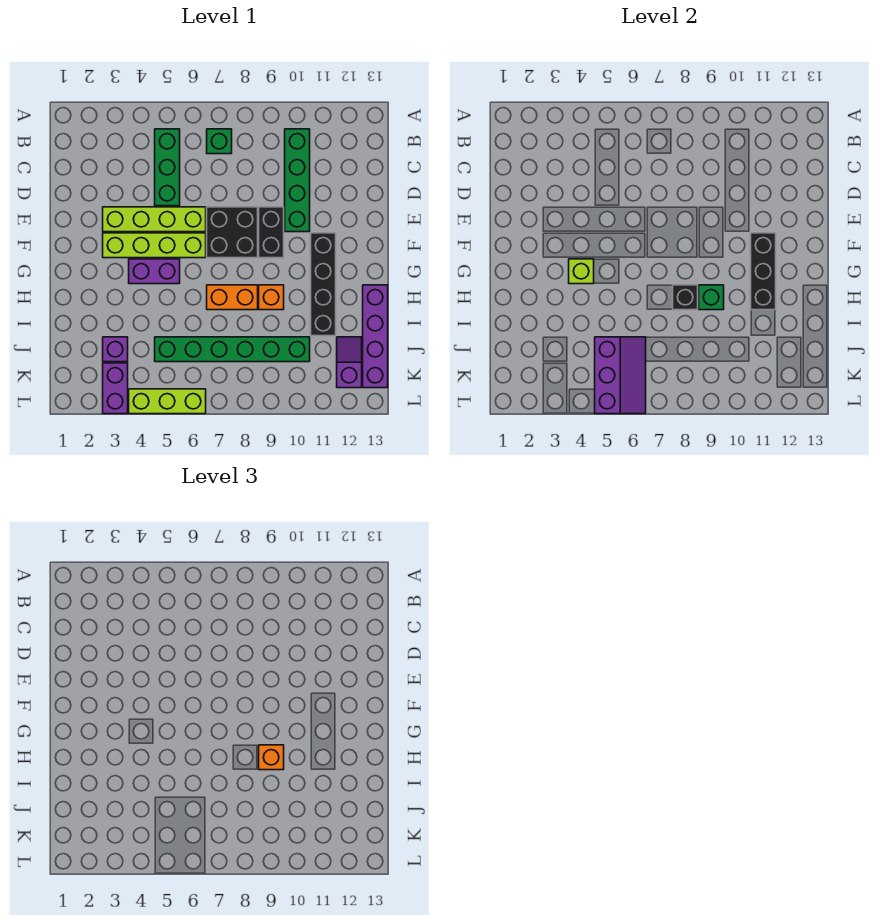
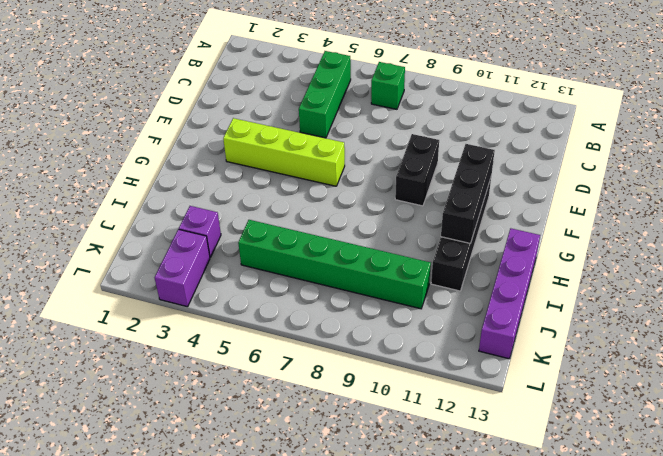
none -> green 1x4 brick [285,129,310,232]
none -> lime 1x4 brick [103,207,206,232]
none -> black 2x2 brick [207,207,258,258]

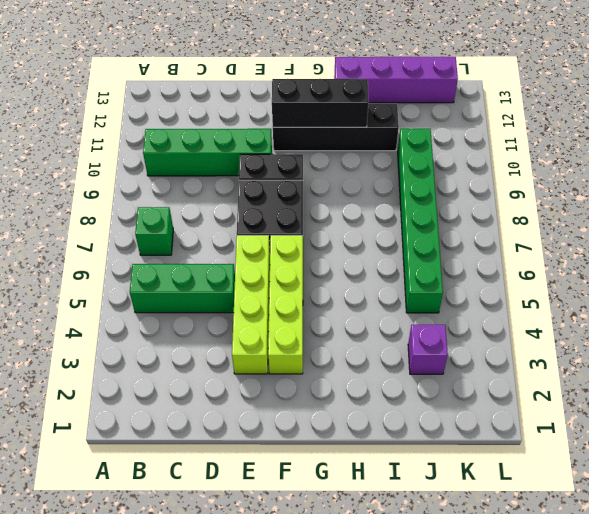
none -> purple 1x2 brick [129,259,180,284]
none -> orange 1x2 brick [207,285,258,310]
none -> orange 1x1 brick [259,285,284,310]

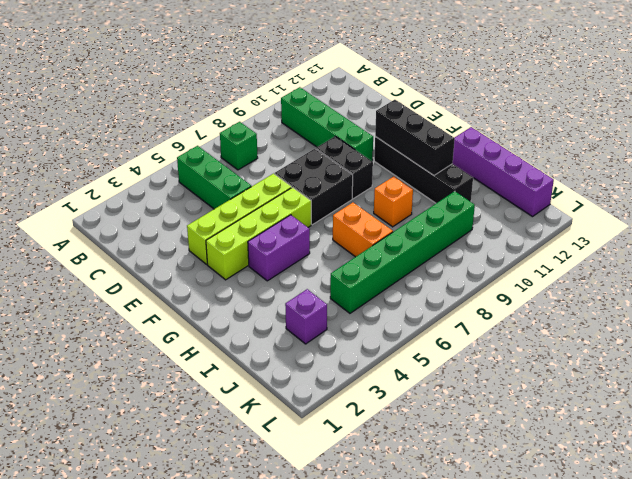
orange 1x2 brick [333,203,393,257] -> orange 1x2 brick turned to [207,285,258,310]
none -> purple 1x2 slope [337,337,362,388]
none -> purple 1x2 brick [103,363,128,414]
none -> lime 1x3 brick [129,389,206,414]

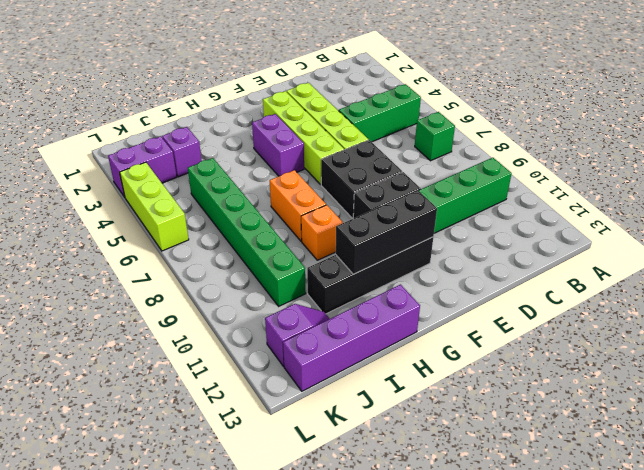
none -> lime 1x1 brick [569,259,594,284]
none -> black 1x1 brick [673,285,698,310]
none -> green 1x1 brick [699,285,724,310]

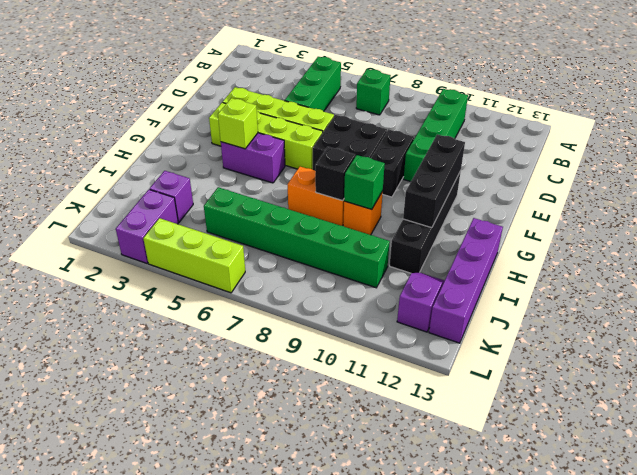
none -> purple 2x3 slope [595,337,646,414]
none -> orange 1x1 brick [259,745,284,770]

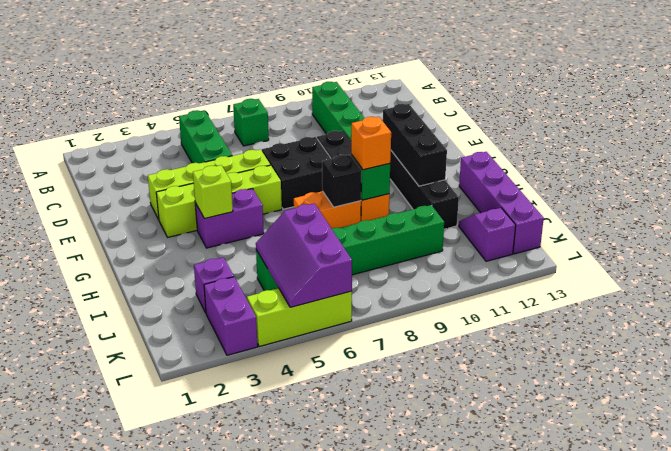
purple 2x3 slope [256,203,352,307] -> purple 2x3 slope turned to [595,337,646,414]

